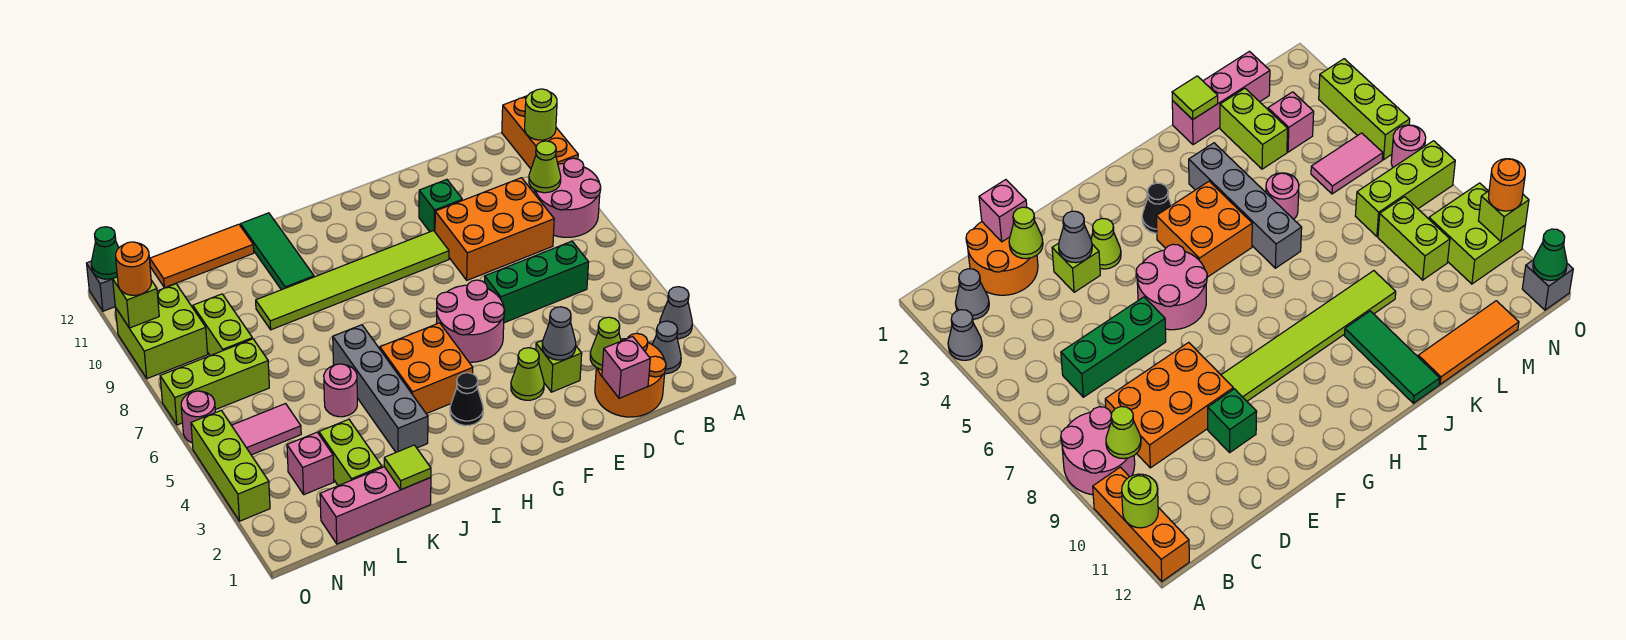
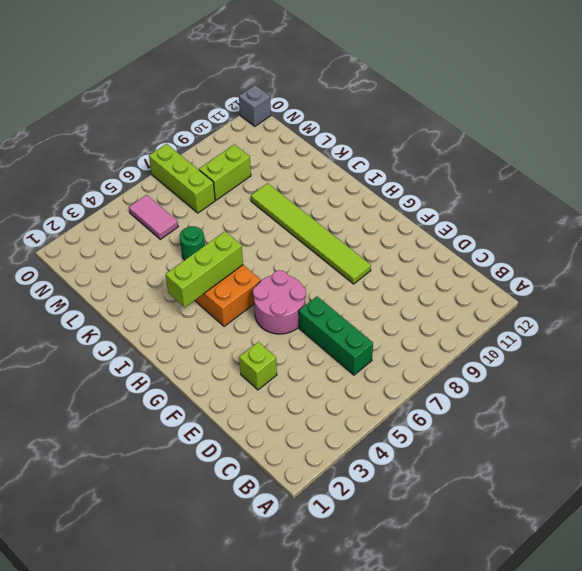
lime 1x3 brick [166,232,243,307] -> lime 1x3 brick moved to [191,411,270,521]
green 1x1 round brick [180,226,205,260] -> pink 1x1 round brick [324,364,357,417]
none -> grey 1x1 cone [660,287,692,339]
none -> pink 2x2 round brick [535,158,601,237]
none -> orange 1x3 brick [502,96,578,169]
none -> grey 1x1 cone [652,321,681,374]

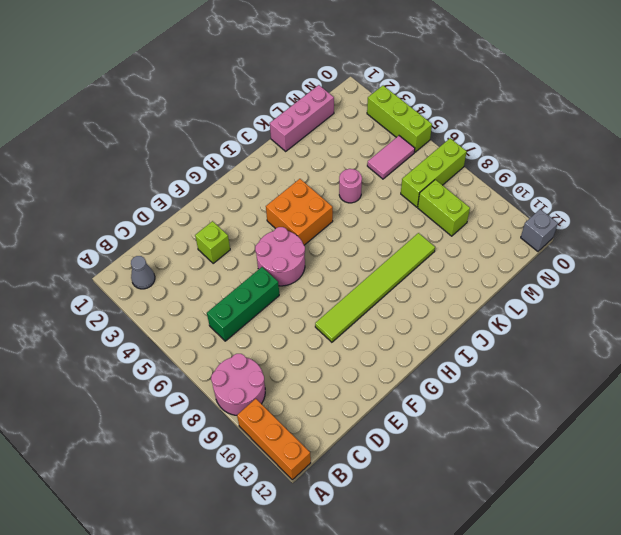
none -> grey 1x1 cone [660,287,692,339]
none -> orange 2x2 round brick [595,333,666,417]
none -> orange 2x3 brick [435,178,554,280]
none -> green 1x1 brick [419,180,462,232]

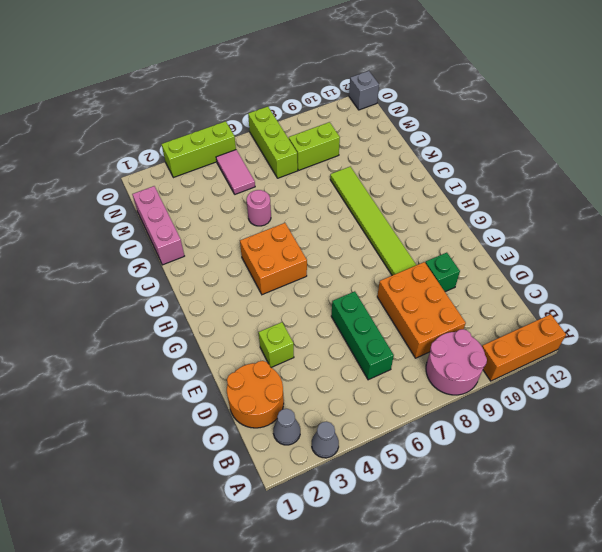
none -> lime 1x1 cone [511,348,544,400]
none -> pink 2x2 round brick [436,280,505,362]
none -> black 1x1 cone [450,373,483,426]
none -> grey 1x4 brick [333,325,428,452]

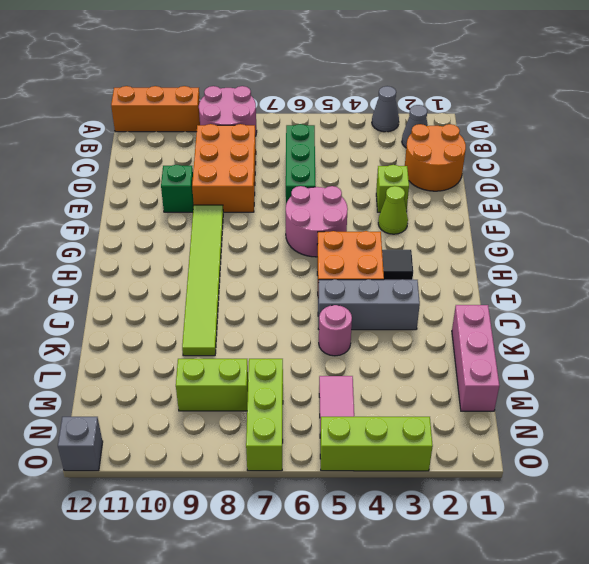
black 1x1 tile [382,250,413,280] -> black 1x1 cone [450,373,483,426]
grey 1x3 brick [318,279,420,330] -> grey 1x4 brick [333,325,428,452]
none -> green 1x3 tile [241,213,314,290]
none -> orange 1x3 tile [150,224,254,288]
none -> lime 1x2 brick [319,419,382,486]
none -> pink 1x1 brick [287,432,334,495]

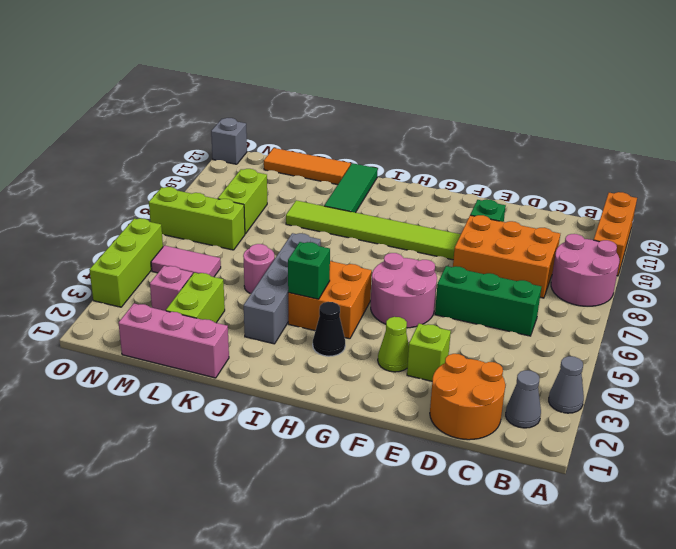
green 1x1 brick [288,242,330,299] -> none
none -> lime 2x2 brick [115,284,208,379]
none -> pink 1x1 round brick [181,391,216,443]
none -> lime 1x1 round brick [525,89,557,140]
none -> lime 1x1 cone [529,141,561,193]

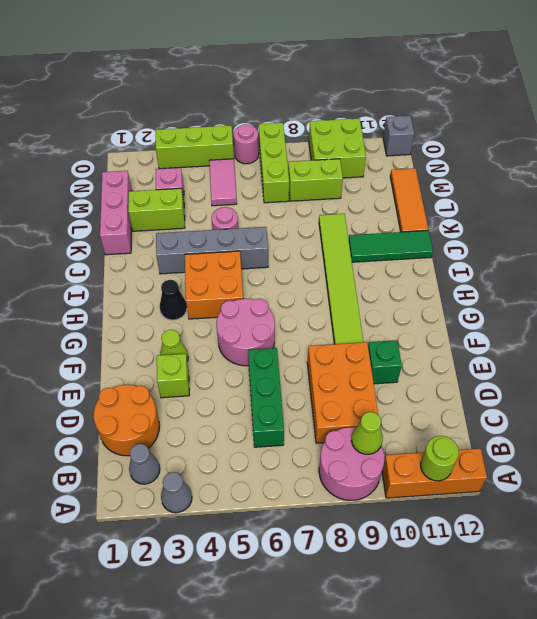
none -> pink 1x1 brick [602,336,650,398]
none -> lime 1x1 cone [590,317,621,370]
none -> grey 1x1 cone [542,307,576,360]
none -> lime 1x1 tile [384,445,431,490]

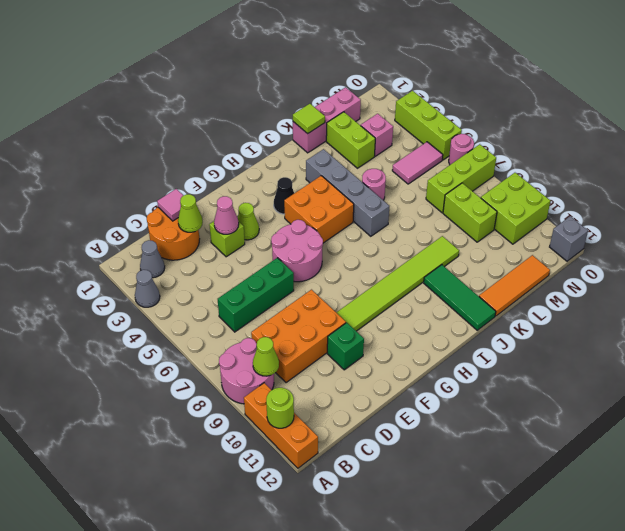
pink 1x1 tile [157,189,183,221] -> pink 1x1 brick [602,336,650,398]
pink 1x1 cone [214,196,239,234] -> grey 1x1 cone [542,307,576,360]
none -> lime 1x1 brick [113,277,159,328]
none -> green 1x1 cone [91,227,118,279]
none -> orange 1x1 round brick [116,242,151,295]

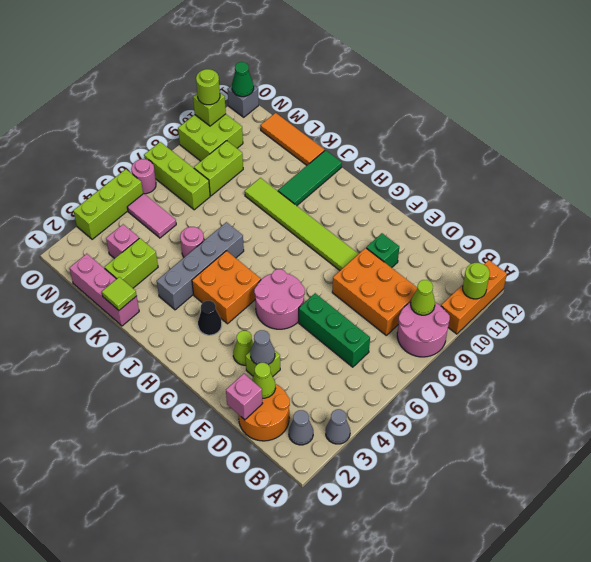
lime 1x1 round brick [196,69,220,105] -> orange 1x1 round brick [116,242,151,295]

